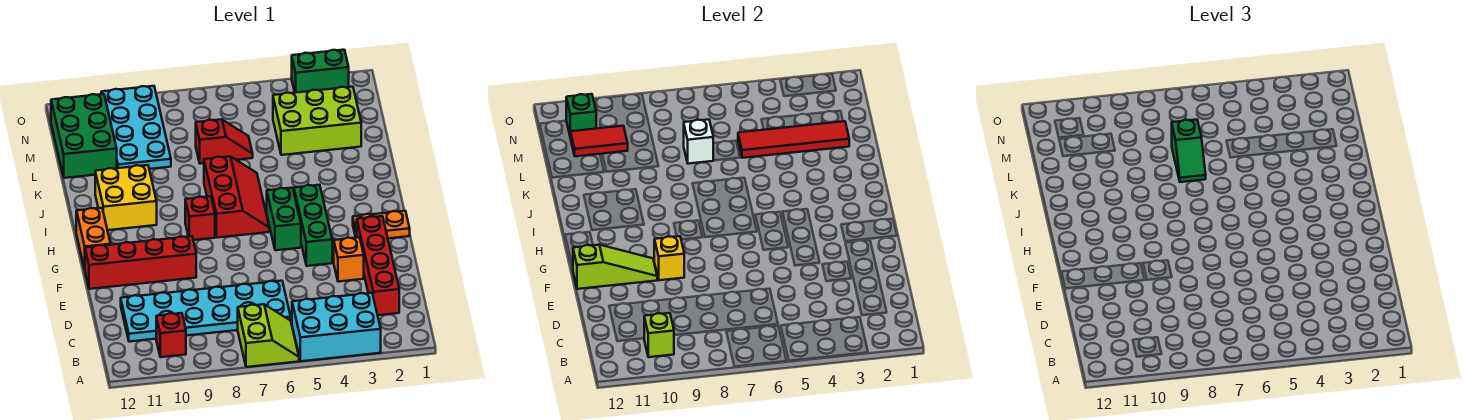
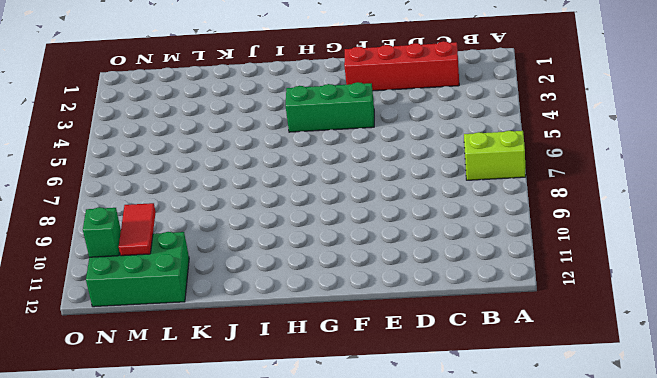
none -> cyan 2x3 brick [292,293,381,361]
none -> red 1x1 brick [156,313,186,357]
none -> cyan 2x6 plate [121,281,291,342]

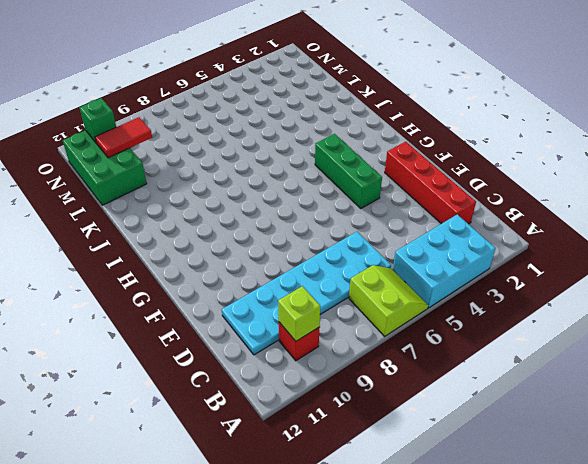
none -> orange 1x1 brick [334,237,364,282]
none -> red 1x4 brick [85,236,196,289]
none -> orange 1x2 plate [353,211,410,238]

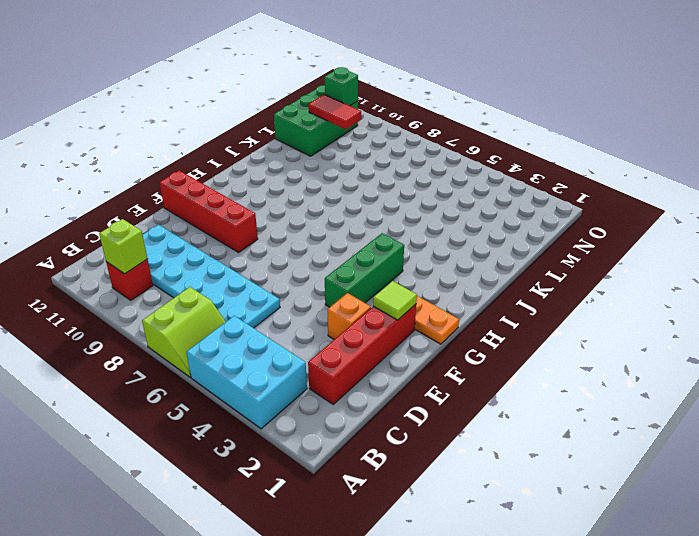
lime 1x1 tile [373,281,417,320] -> none
none -> green 1x2 brick [267,188,301,250]
none -> orange 1x2 brick [76,208,111,269]
none -> red 2x3 slope [204,156,269,238]

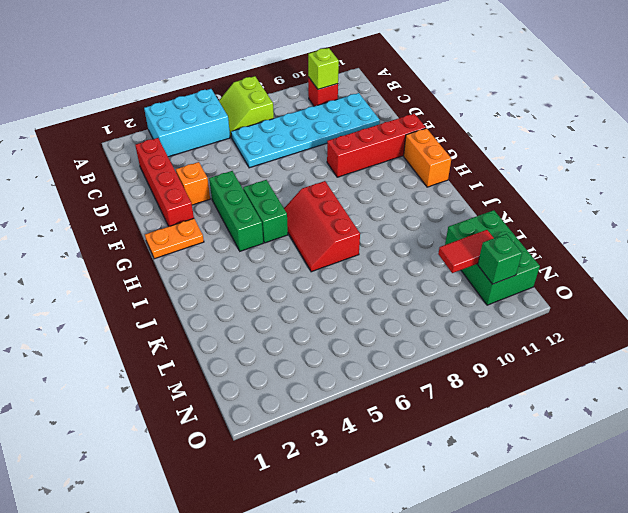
none -> red 1x1 brick [185,196,215,240]
none -> yellow 2x2 brick [95,165,157,230]
none -> lime 2x3 brick [273,87,361,155]

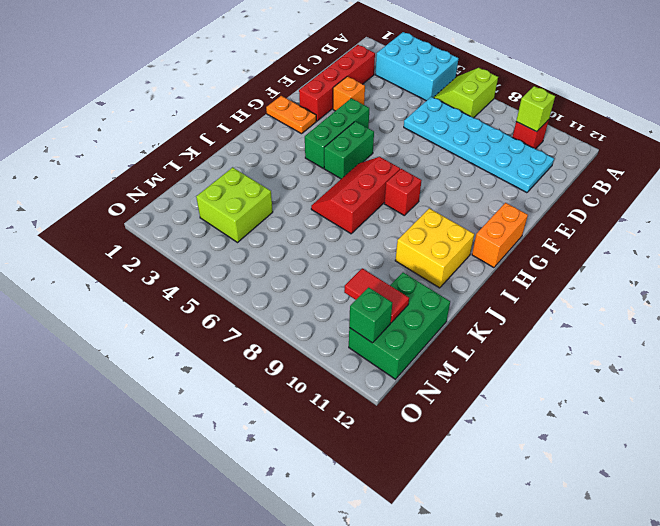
lime 2x2 brick [196,167,273,242] -> lime 2x3 brick [273,87,361,155]
none -> red 1x4 brick [85,236,196,289]
none -> red 1x2 slope [196,119,253,164]
none -> cyan 2x4 plate [101,86,171,169]

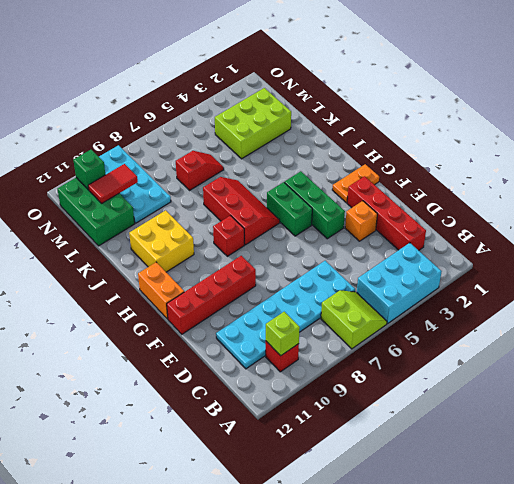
none -> green 1x2 brick [292,50,349,93]
none -> yellow 1x1 brick [654,236,684,280]
none -> lime 1x3 slope [573,245,657,289]

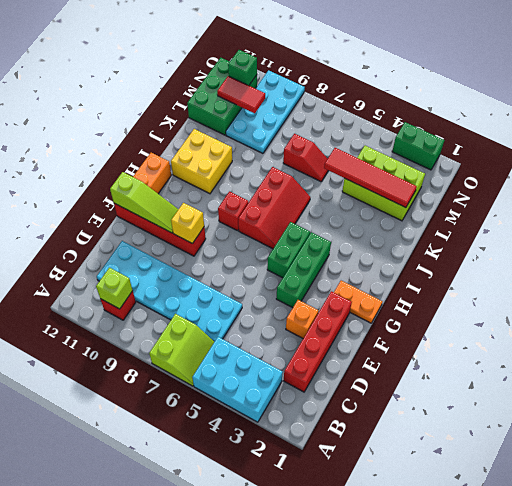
none -> white 1x1 brick [684,120,714,164]
none -> green 1x2 slope [1172,120,1206,182]

